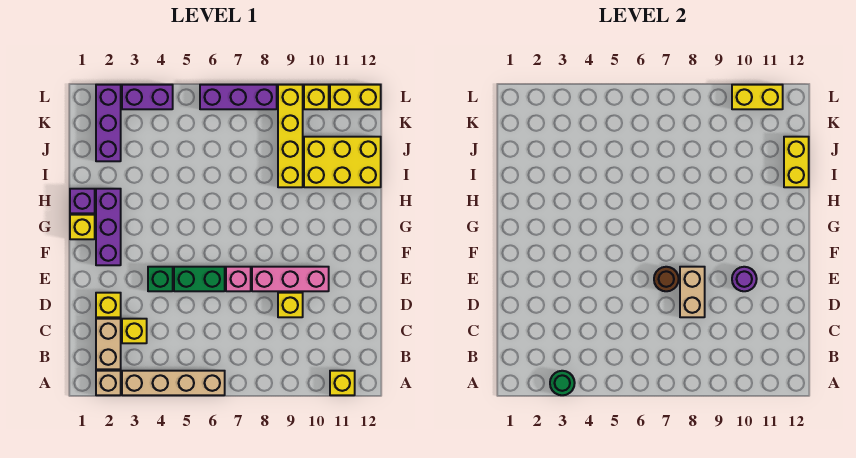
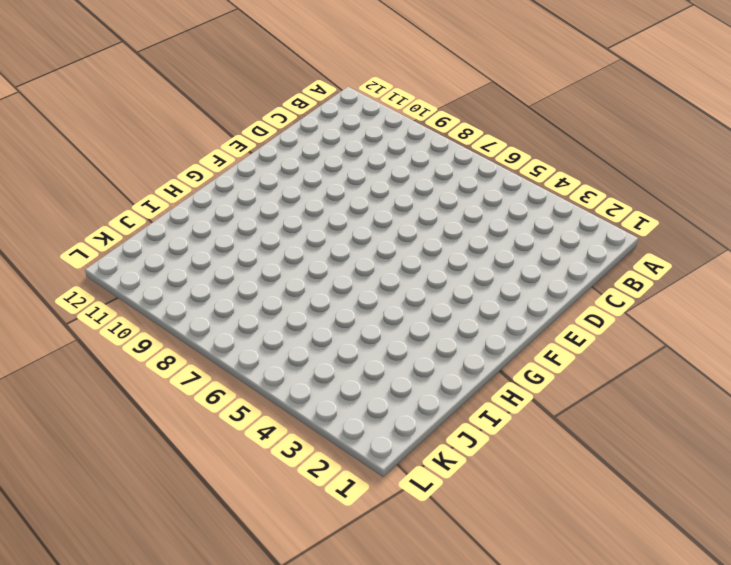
none -> tan 1x1 brick [96,371,121,395]
none -> tan 1x4 brick [122,371,225,395]
none -> yellow 1x1 brick [330,371,355,395]

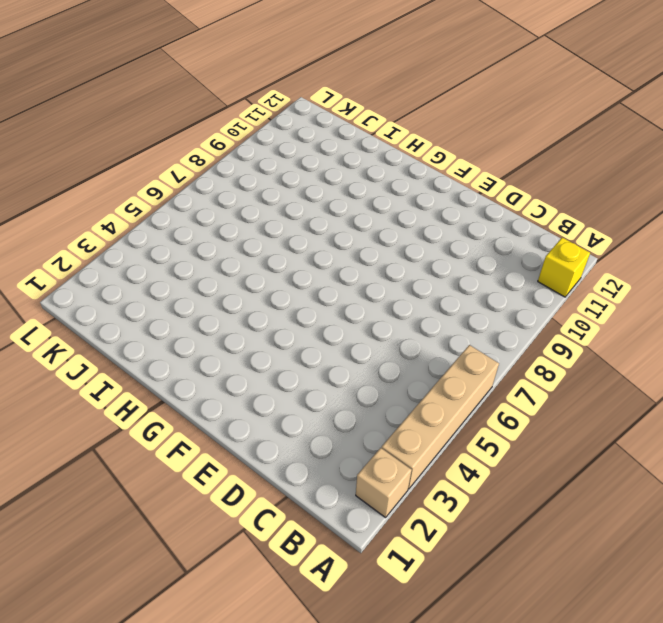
none -> tan 1x2 brick [96,319,121,369]
none -> yellow 1x1 brick [122,319,147,343]
none -> yellow 1x1 brick [96,293,121,317]

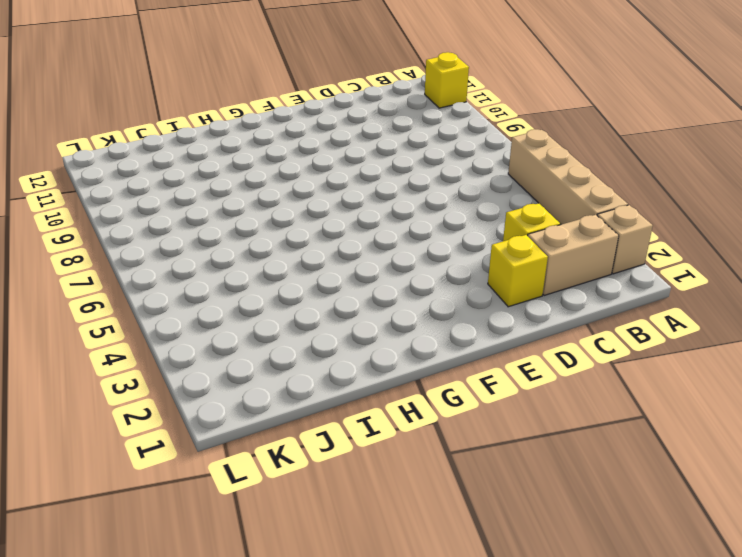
none -> yellow 1x1 brick [278,293,303,317]
none -> green 1x1 brick [148,267,173,291]
none -> green 1x2 brick [174,267,225,291]

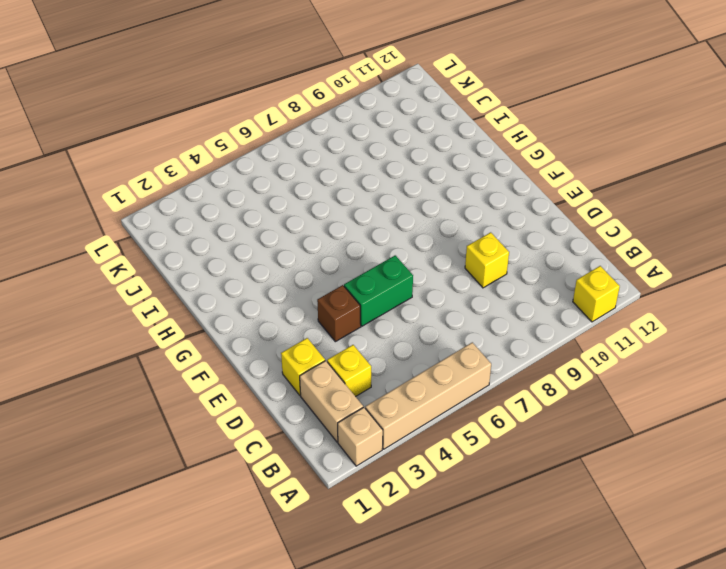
brown 1x1 brick [317,285,361,342] -> green 1x1 brick [148,267,173,291]
none -> pink 1x1 brick [226,267,251,291]
none -> pink 1x3 brick [252,267,329,291]
none -> purple 1x3 brick [96,189,121,265]

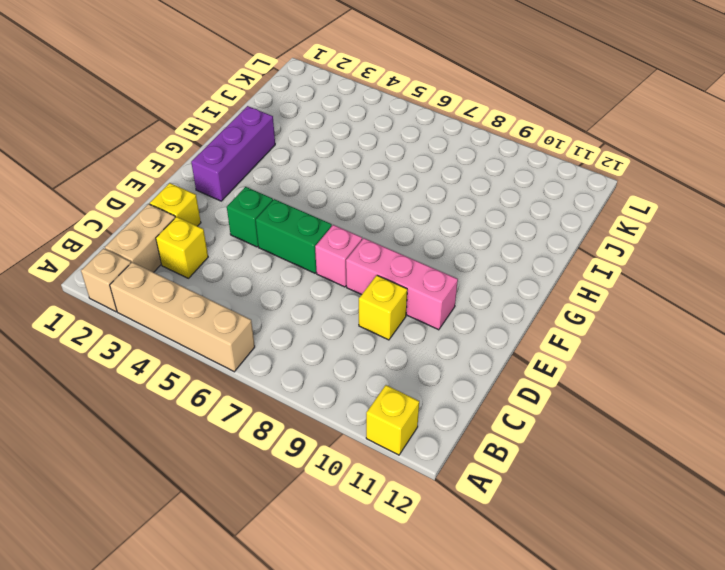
none -> yellow 1x1 brick [70,215,95,239]
none -> purple 1x1 brick [70,189,95,213]
none -> yellow 1x4 brick [278,85,303,187]

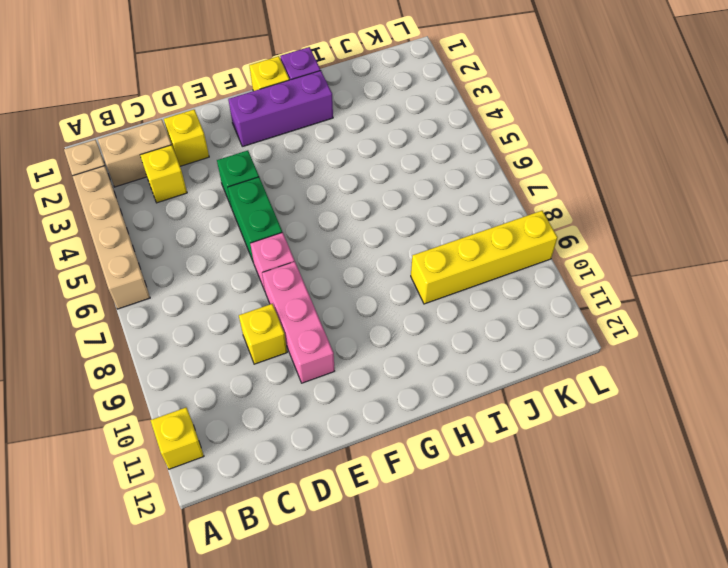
none -> yellow 2x3 brick [304,137,381,187]
none -> purple 1x3 brick [96,85,121,161]
none -> purple 1x2 brick [122,85,173,109]

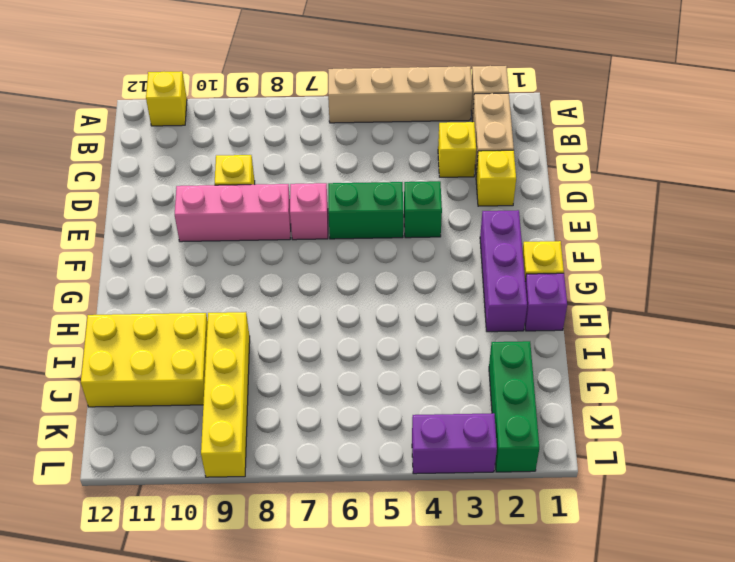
green 1x3 brick [489,341,539,472] -> purple 1x3 brick [96,85,121,161]
none -> purple 1x3 brick [200,85,277,109]
none -> yellow 1x1 brick [304,85,329,109]
none -> yellow 1x2 brick [330,85,381,109]

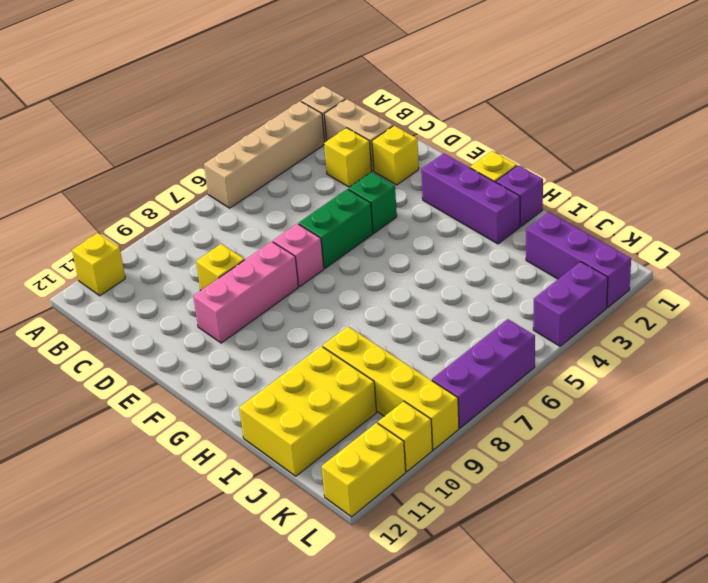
none -> green 1x1 round brick [550,371,575,395]
none -> tan 1x2 brick [680,267,705,317]
none -> brown 1x1 round brick [654,267,679,291]

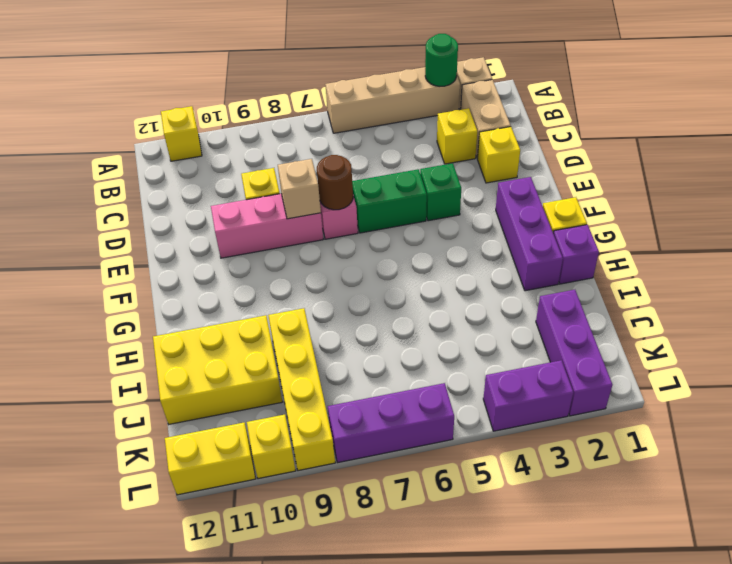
tan 1x1 brick [278,159,321,219] -> tan 1x2 brick [680,267,705,317]
none -> purple 1x1 round brick [732,267,757,291]
none -> yellow 1x2 brick [784,137,809,187]
none -> yellow 1x2 brick [732,85,783,109]

